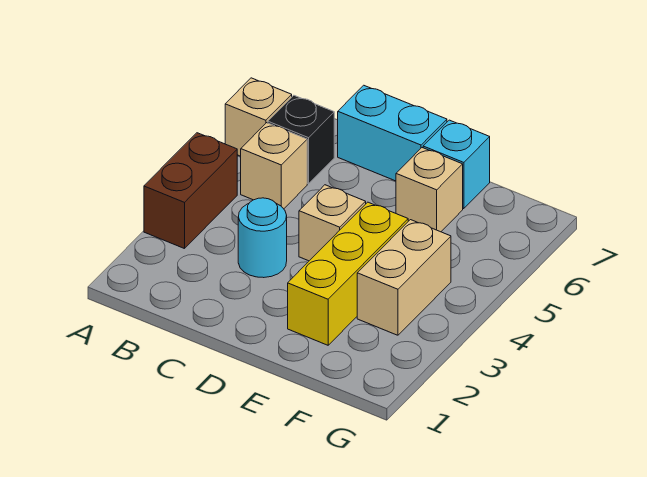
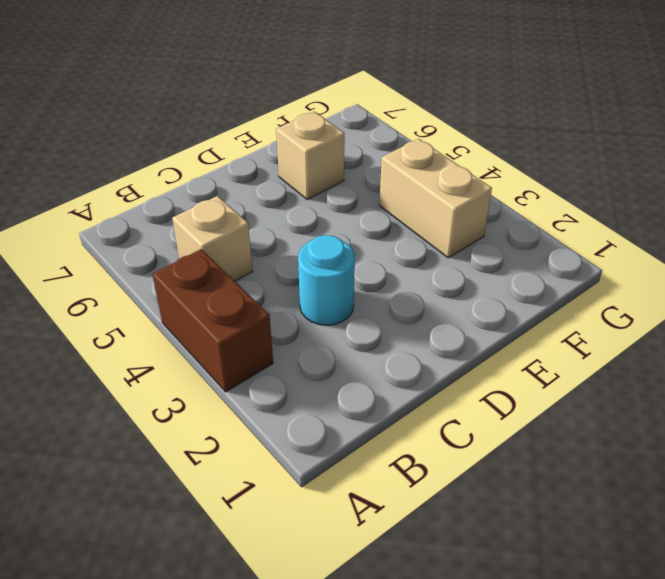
none -> tan 1x1 brick [225,78,292,156]
none -> black 1x1 brick [268,95,334,184]

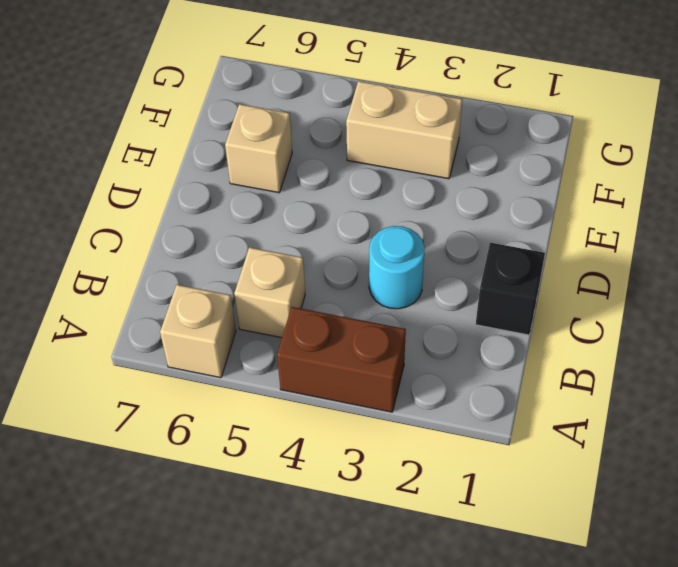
black 1x1 brick [476,243,545,335] -> black 1x1 brick moved to [268,95,334,184]
none -> cyan 1x2 brick [338,85,447,181]
none -> tan 1x1 brick [299,185,366,261]

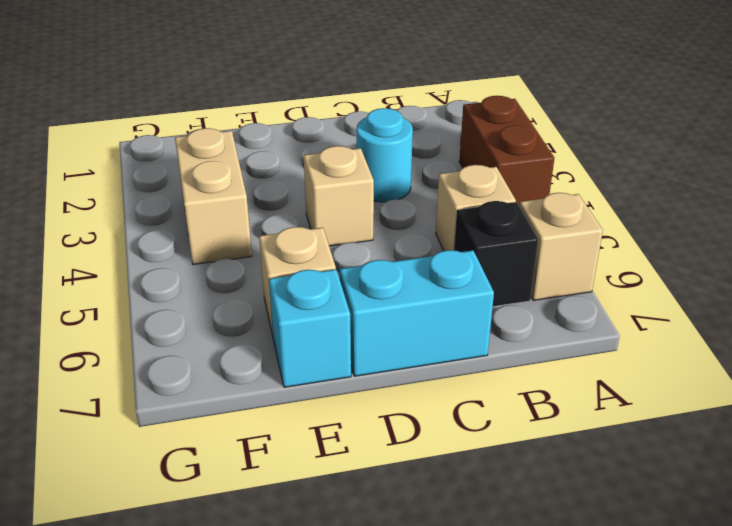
none -> yellow 1x3 brick [288,202,408,345]

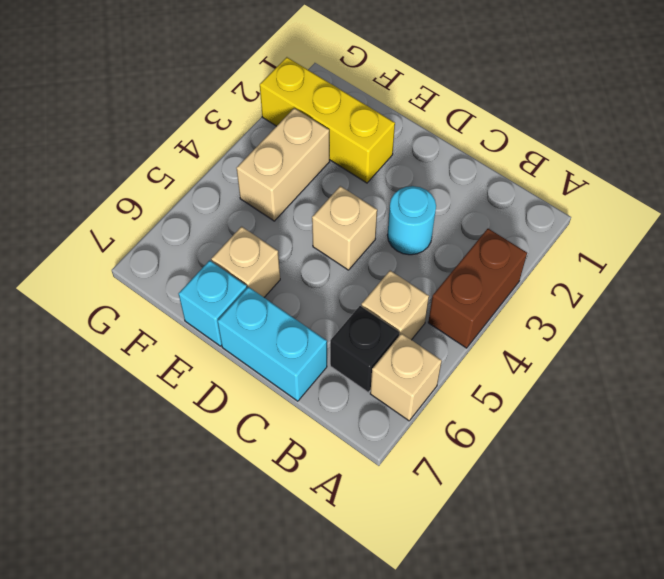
yellow 1x3 brick [260,57,395,183] -> yellow 1x3 brick turned to [288,202,408,345]

